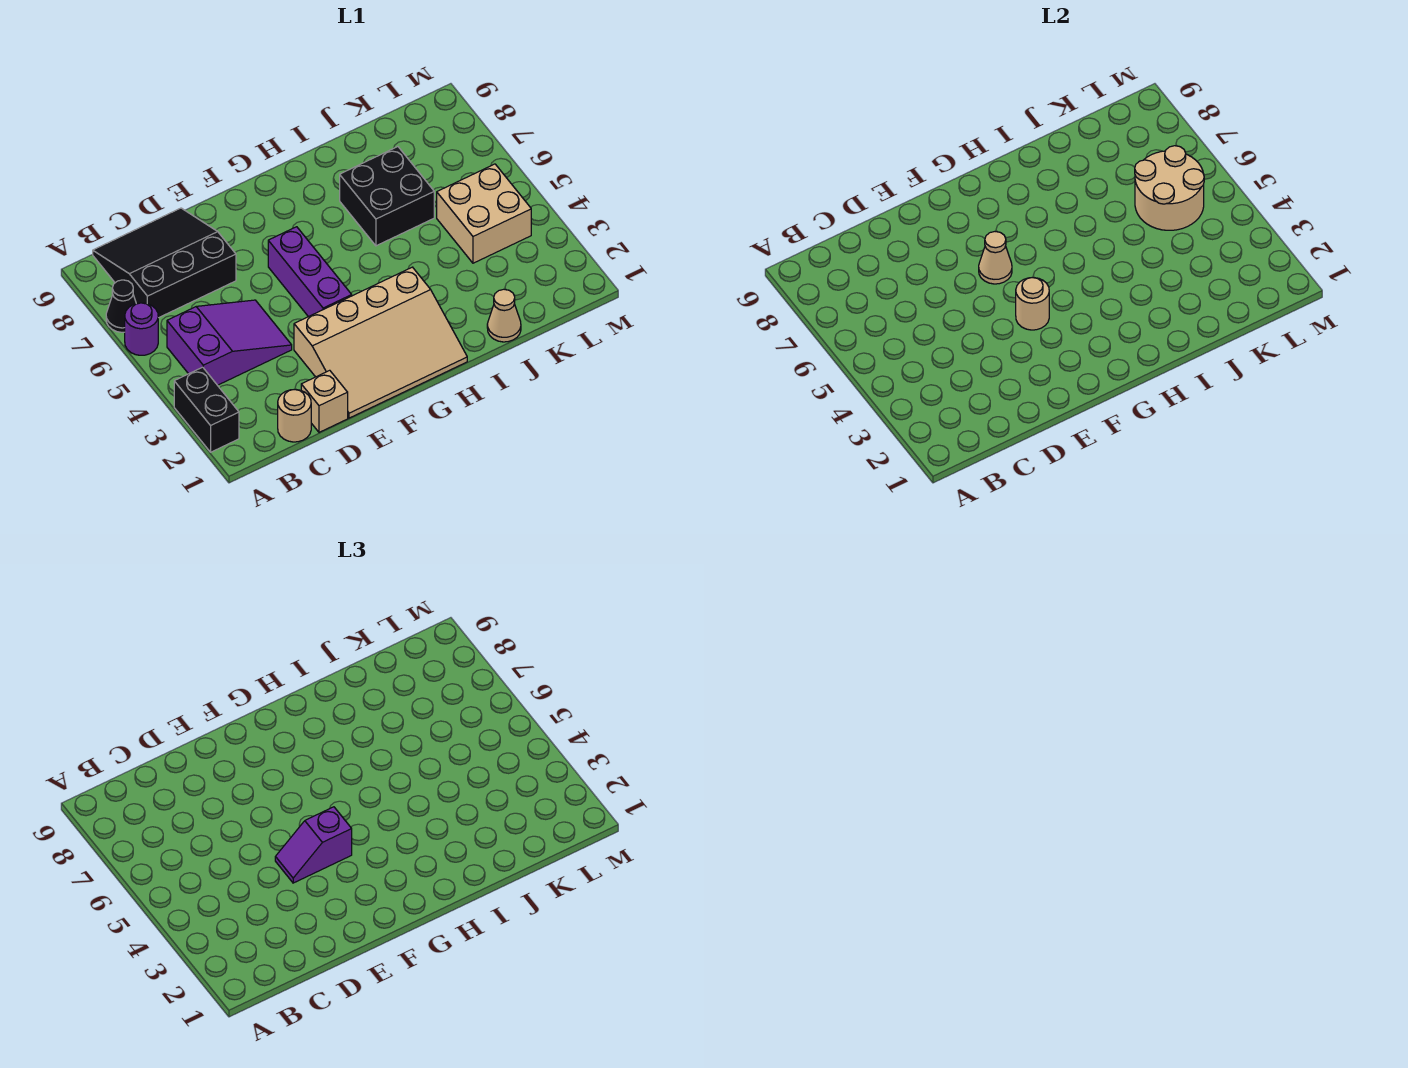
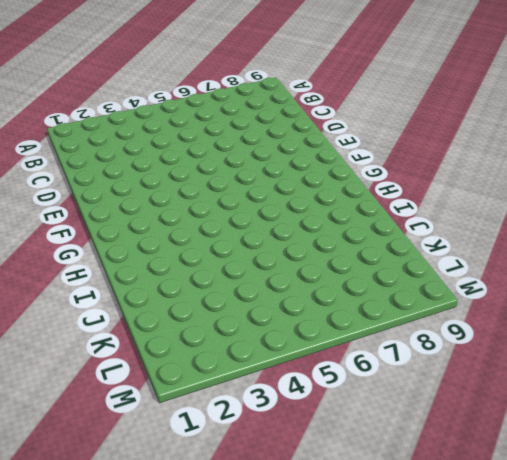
none -> black 1x2 brick [174,367,239,452]
none -> purple 1x1 round brick [125,303,158,355]
none -> black 1x1 cone [106,280,136,332]

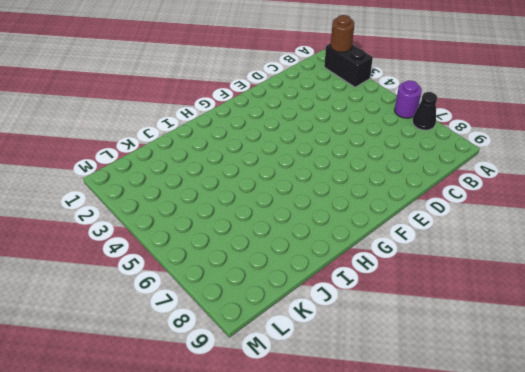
brown 1x1 round brick [331,15,354,52] -> none
none -> purple 2x3 slope [167,300,292,385]
none -> black 3x3 slope [93,208,236,318]
none -> tan 1x1 round brick [278,390,311,442]

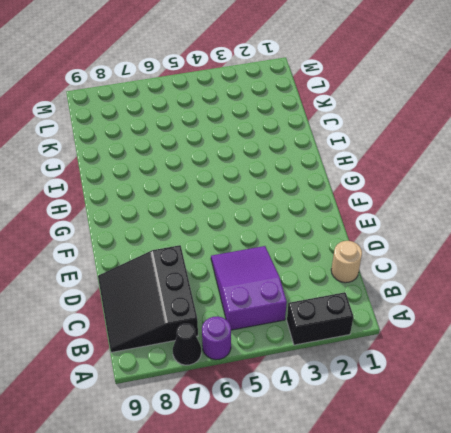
none -> tan 1x1 brick [301,370,348,432]
none -> tan 3x4 slope [294,267,467,418]
none -> purple 1x3 brick [268,227,352,317]

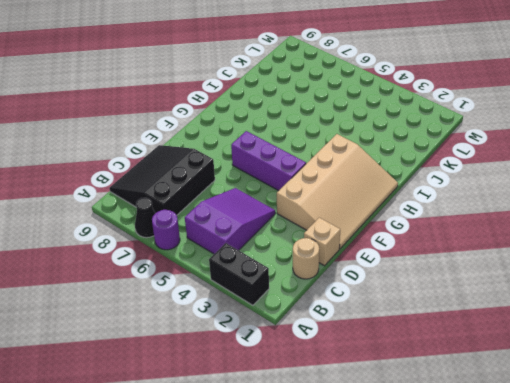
none -> black 2x2 brick [340,147,434,246]
none -> tan 1x1 cone [487,289,521,342]
none -> tan 2x2 brick [437,164,531,263]

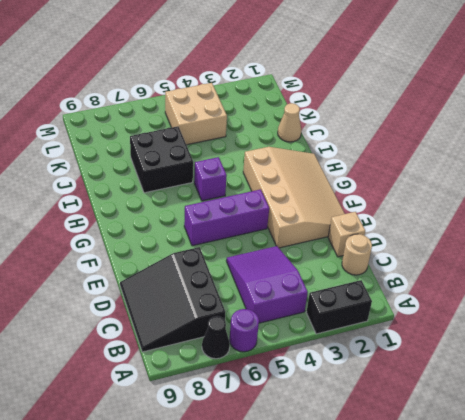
purple 1x1 brick [194,157,227,201] -> none
none -> tan 1x1 round brick [1016,278,1049,330]
none -> tan 1x1 cone [979,232,1012,284]
none -> tan 2x2 round brick [1135,146,1204,230]

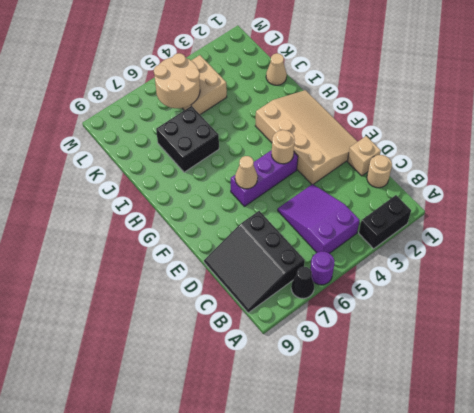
none -> purple 1x2 slope [275,807,352,883]

